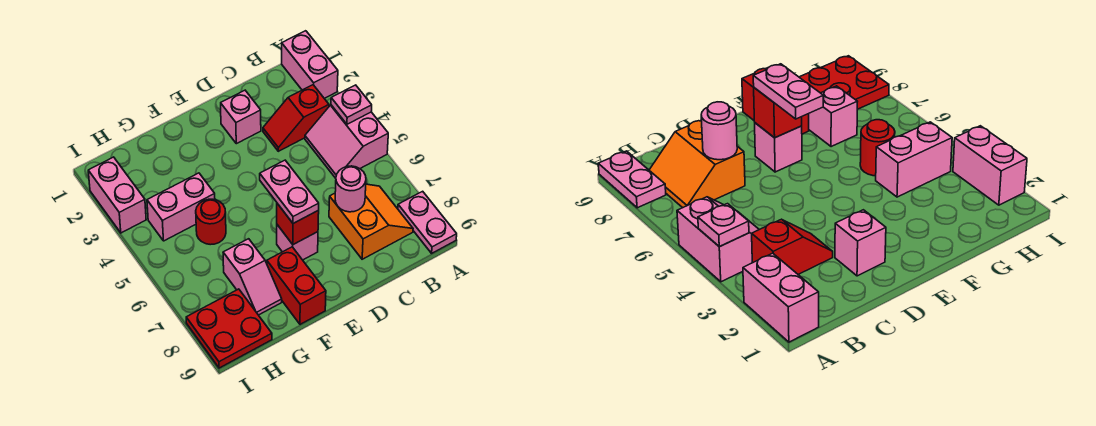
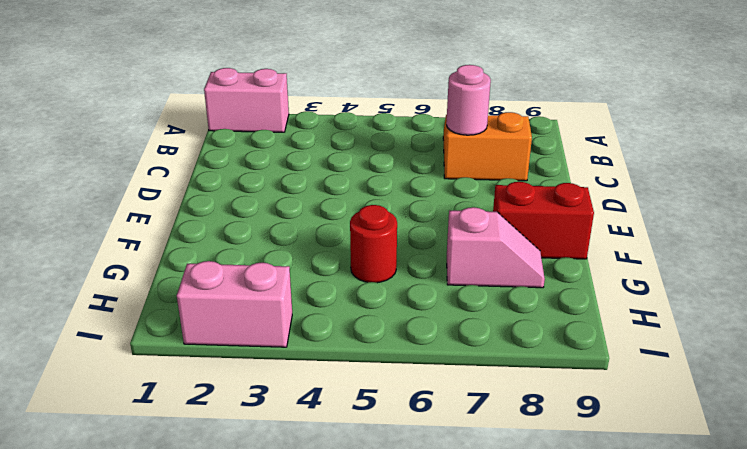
none -> pink 2x2 slope [305,105,388,178]
none -> pink 1x2 plate [398,191,457,253]
none -> red 1x2 slope [263,85,329,151]

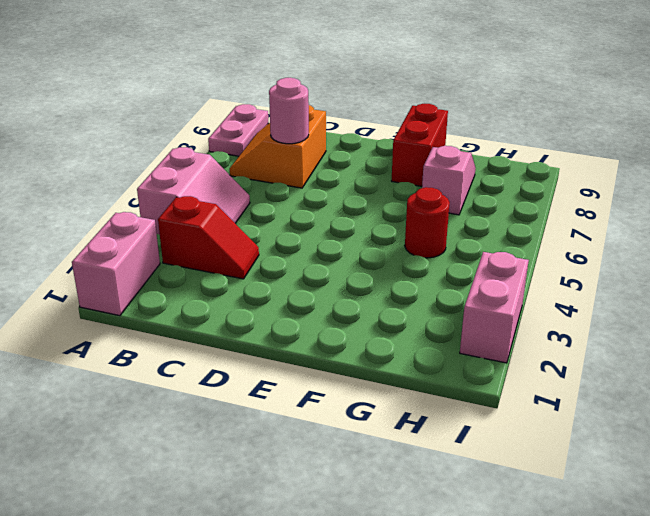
none -> pink 1x1 brick [221,90,261,144]
none -> pink 1x1 brick [277,225,318,260]
none -> pink 1x2 brick [147,173,215,241]

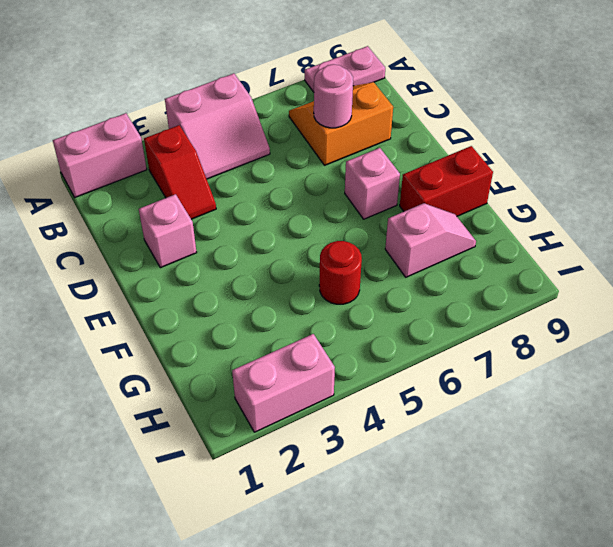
none -> pink 1x2 brick [147,173,215,241]
none -> red 2x2 plate [186,289,272,368]
none -> pink 1x1 plate [331,85,372,124]

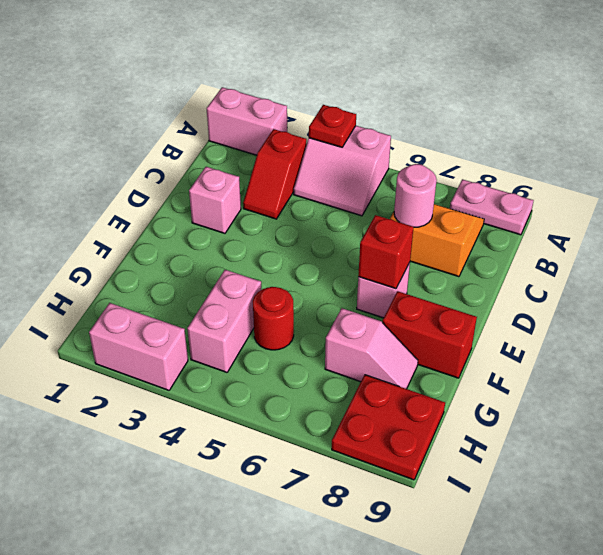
red 1x1 plate [309,105,356,147] -> pink 1x1 plate [331,85,372,124]
none -> pink 1x2 plate [260,160,319,223]

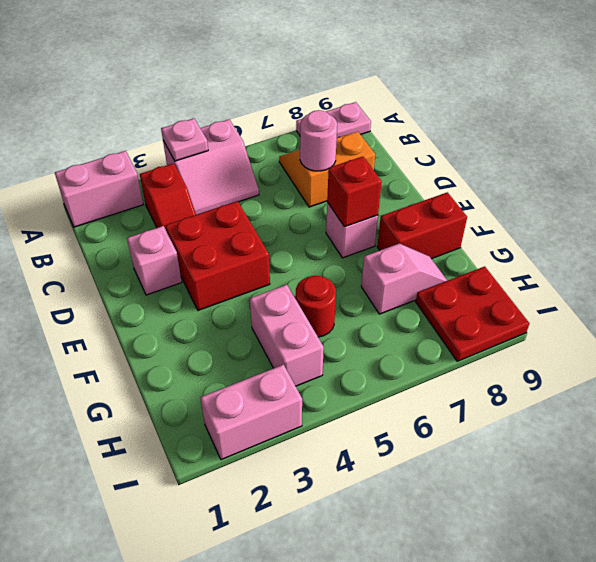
red 2x2 brick [165,201,270,310] -> none
none -> pink 1x2 plate [260,160,319,223]

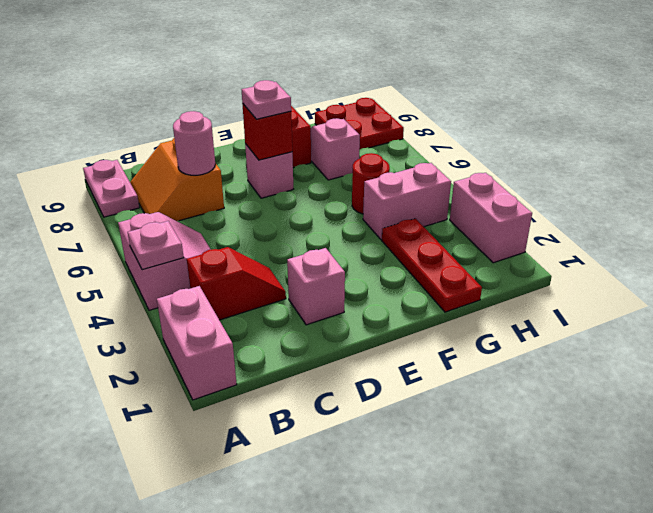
pink 1x1 plate [242,80,291,119] -> pink 1x2 plate [260,160,319,223]
red 1x3 plate [382,219,482,312] -> none

